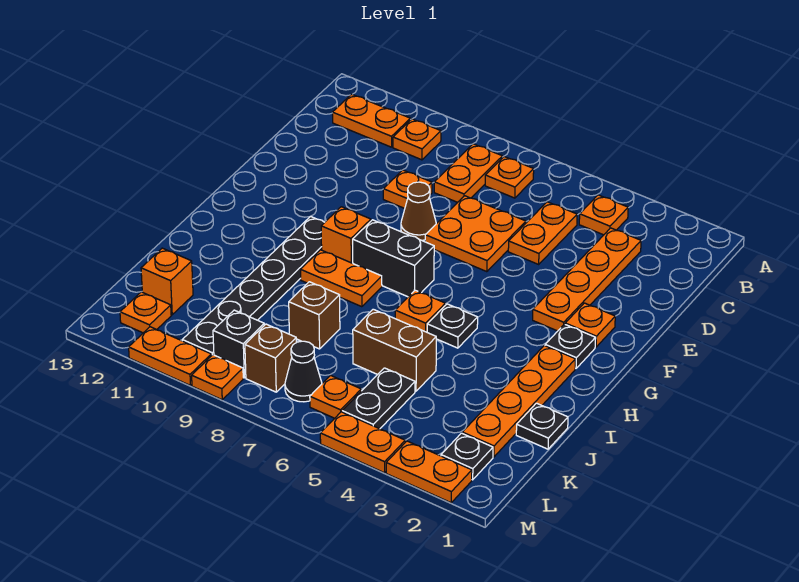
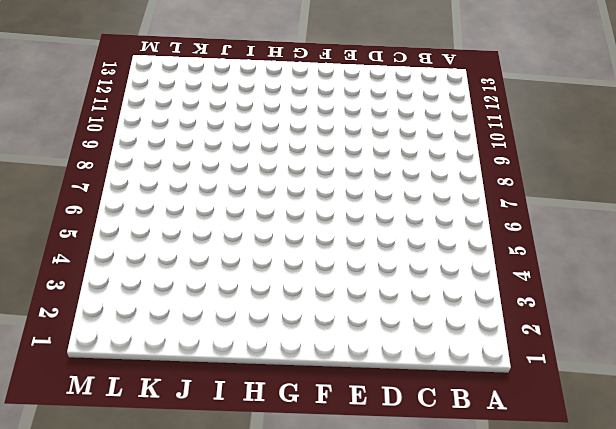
none -> orange 1x1 plate [579,195,628,235]
none -> orange 1x1 plate [485,157,534,198]
none -> orange 1x2 plate [434,144,502,202]
none -> orange 1x1 plate [393,119,441,160]

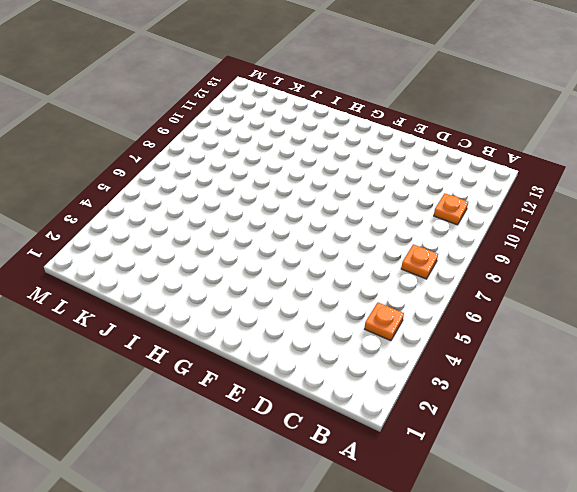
none -> orange 1x2 plate [434,144,502,202]
none -> orange 1x2 plate [332,94,410,147]
none -> orange 1x4 plate [533,228,641,331]
none -> orange 1x2 plate [508,202,577,264]

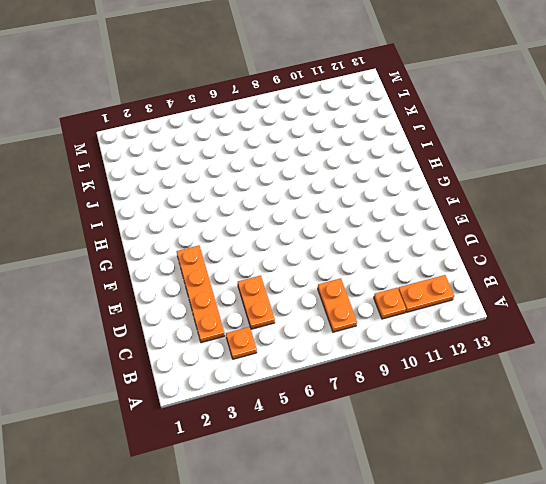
none -> orange 1x1 plate [485,157,534,198]
none -> orange 2x2 plate [425,196,526,272]
none -> orange 1x1 plate [383,170,432,208]
none -> brown 1x1 cone [401,182,436,240]

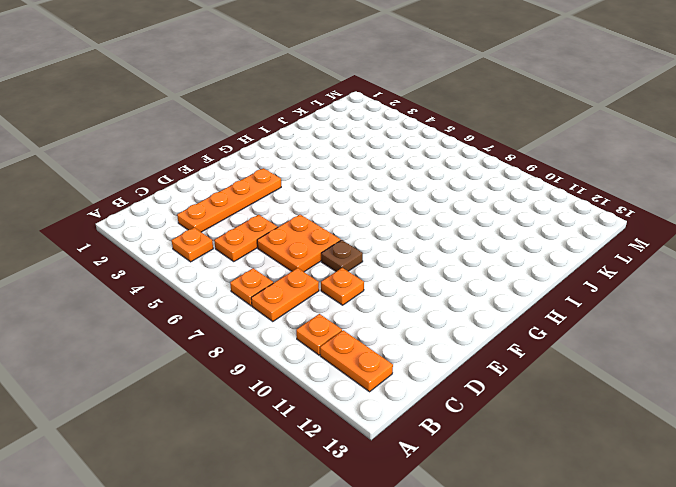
brown 1x1 plate [321,240,363,272] -> brown 1x1 cone [401,182,436,240]
none -> orange 1x1 plate [565,303,615,347]
none -> black 1x1 plate [545,324,596,369]
none -> black 1x2 brick [353,220,434,297]
none -> orange 1x1 brick [321,207,371,263]

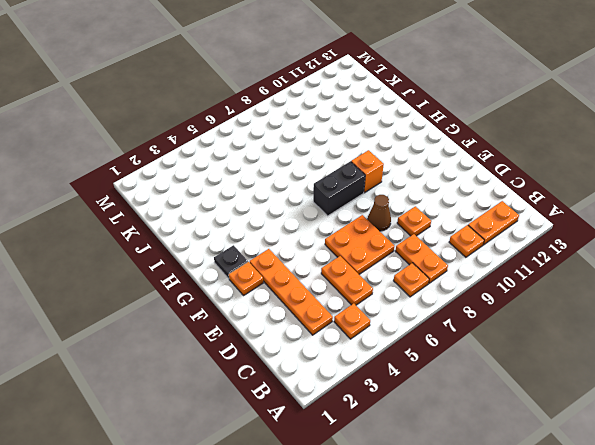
none -> black 1x6 plate [182,216,325,356]
none -> orange 1x4 plate [462,346,576,457]
none -> black 1x1 plate [427,304,478,348]
none -> orange 1x1 plate [395,290,445,332]

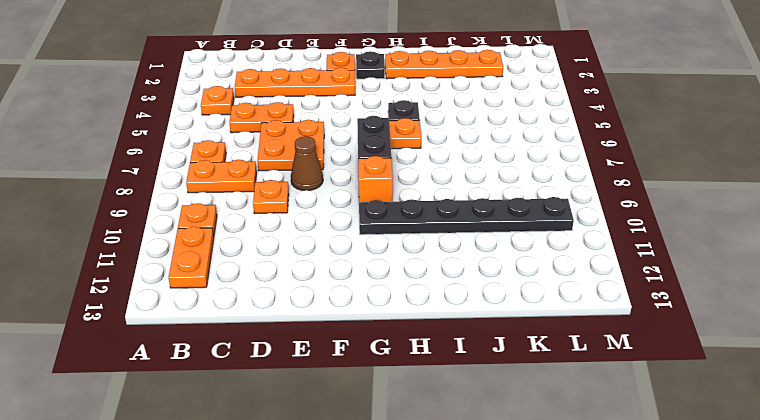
none -> orange 1x2 plate [301,250,382,307]
none -> black 1x1 plate [516,403,568,449]
none -> brown 1x2 brick [353,309,436,391]
none -> brown 1x1 brick [289,282,340,349]

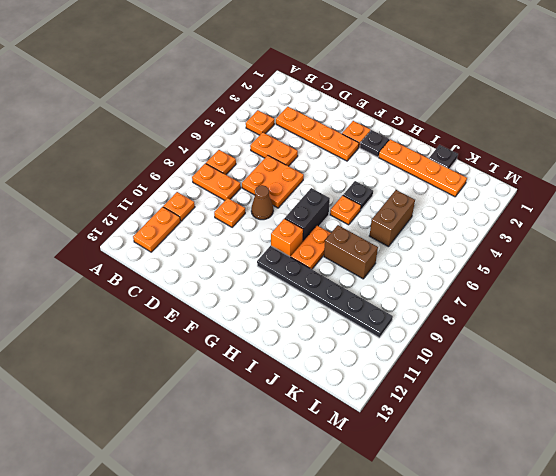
brown 1x2 brick [324,225,378,279] -> brown 1x1 brick [289,282,340,349]
none -> black 1x2 plate [342,368,415,429]
none -> orange 1x1 brick [141,248,193,315]
none -> black 1x1 plate [441,433,493,480]
none -> orange 1x1 plate [310,376,361,418]

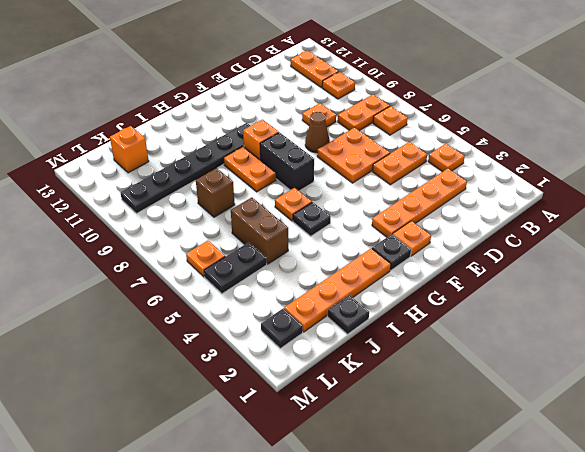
none -> black 1x1 cone [285,341,322,402]
none -> brown 1x1 brick [245,324,296,392]
none -> black 1x1 brick [213,310,264,378]
none -> orange 1x1 plate [120,292,171,333]

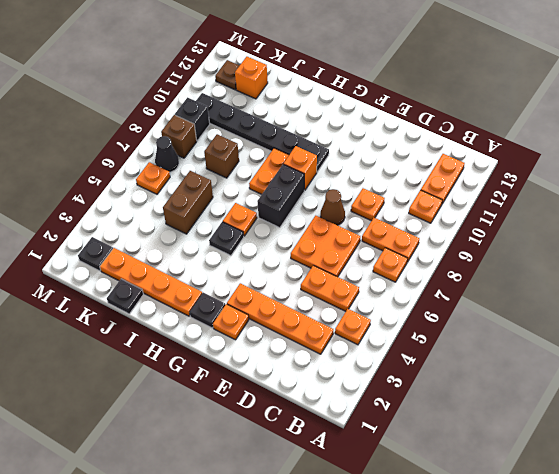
brown 1x1 plate [215,60,240,90] -> orange 1x1 plate [120,292,171,333]
none -> black 1x2 plate [342,368,415,429]
none -> orange 1x2 plate [386,441,472,503]
none -> orange 1x2 plate [320,412,405,473]
none -> orange 1x1 plate [192,355,243,400]

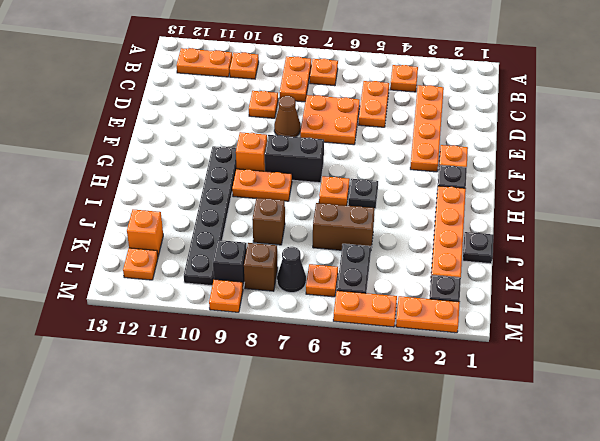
none -> orange 1x2 plate [129,327,211,386]

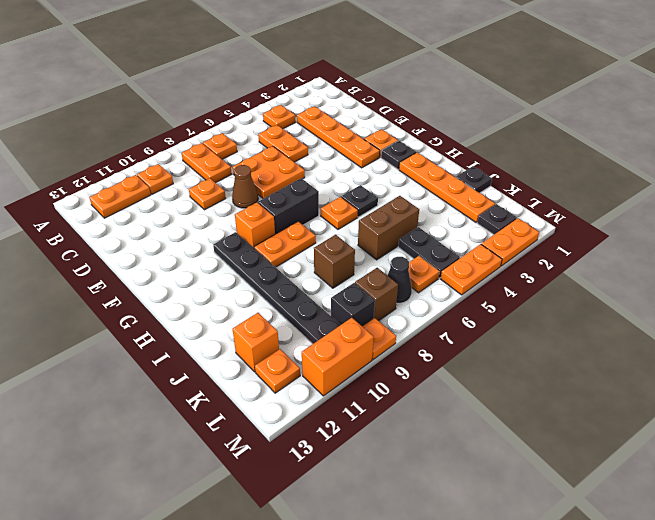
orange 1x2 brick [302,318,374,396] -> orange 1x2 plate [129,327,211,386]

